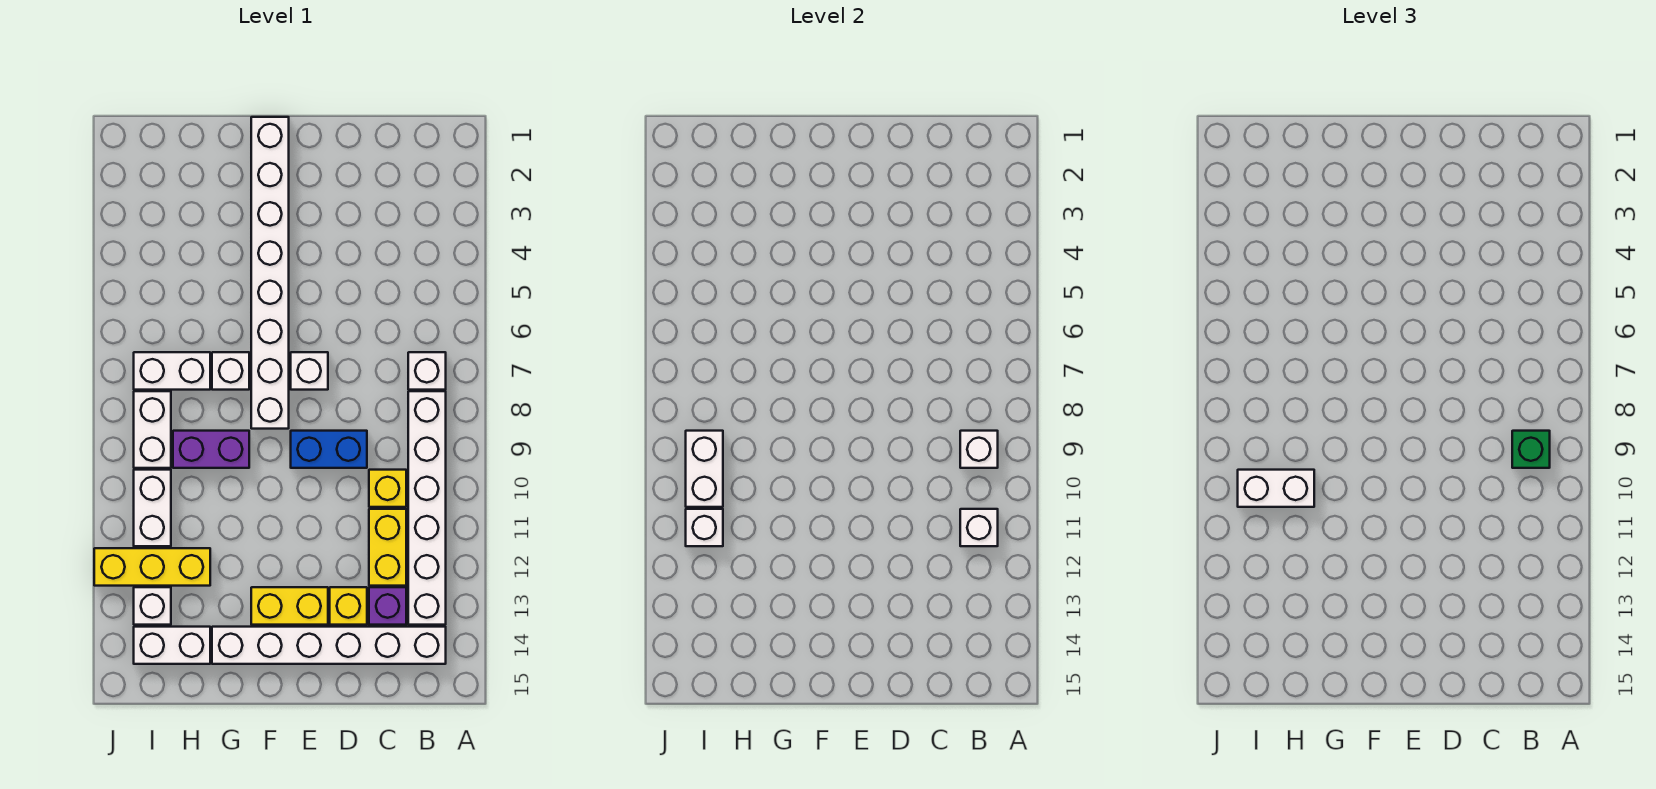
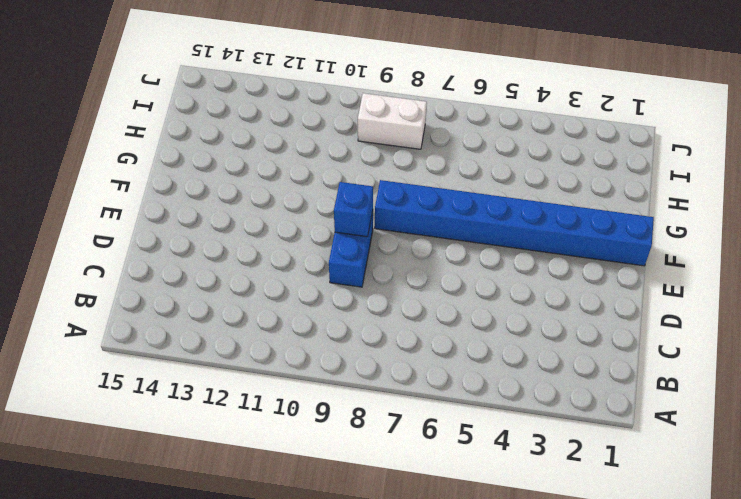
blue 1x1 brick [334,182,373,237] -> none
blue 1x8 brick [375,180,654,266] -> white 1x8 brick [251,117,289,429]
none -> white 1x1 brick [408,352,446,390]
none -> white 1x6 brick [408,391,446,625]
none -> white 1x6 brick [212,627,446,664]

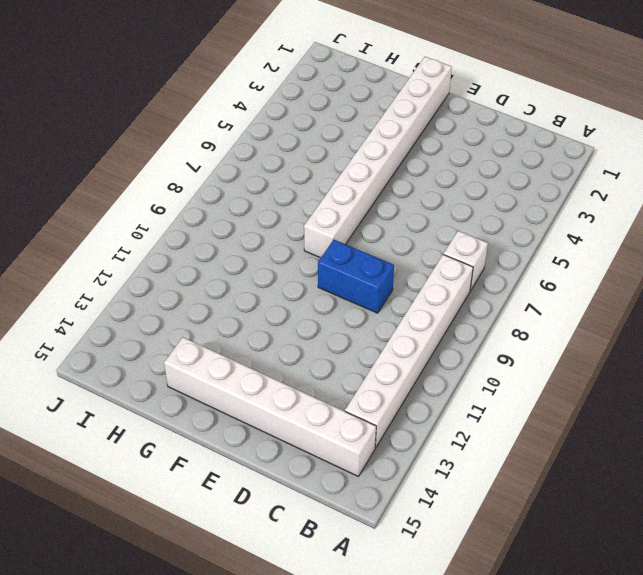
none -> yellow 1x1 brick [369,470,406,507]
none -> yellow 1x2 brick [369,509,406,586]
none -> purple 1x1 brick [369,587,406,625]

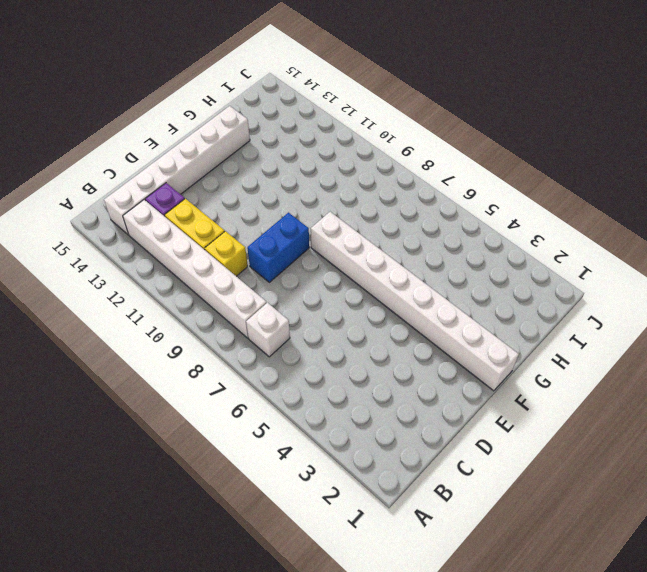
none -> yellow 1x1 brick [330,587,367,625]
none -> white 1x1 brick [291,352,328,390]
none -> yellow 1x2 brick [251,587,328,625]

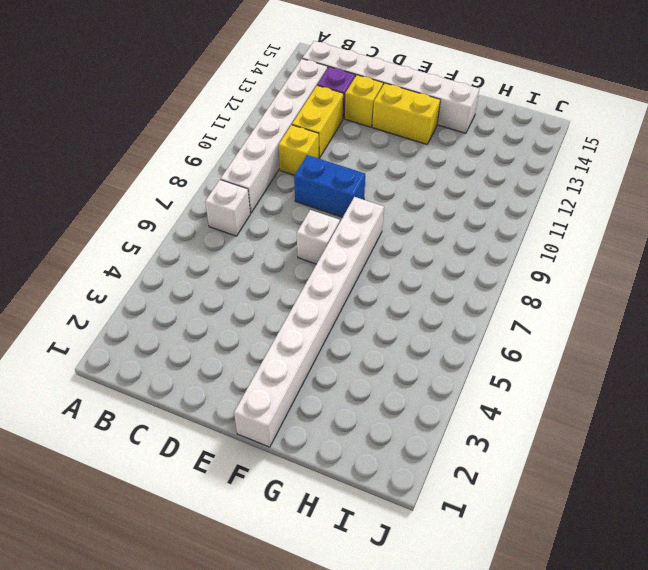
none -> white 1x1 brick [212,352,249,390]
none -> purple 1x2 brick [173,431,249,468]
none -> white 1x2 brick [134,352,210,390]

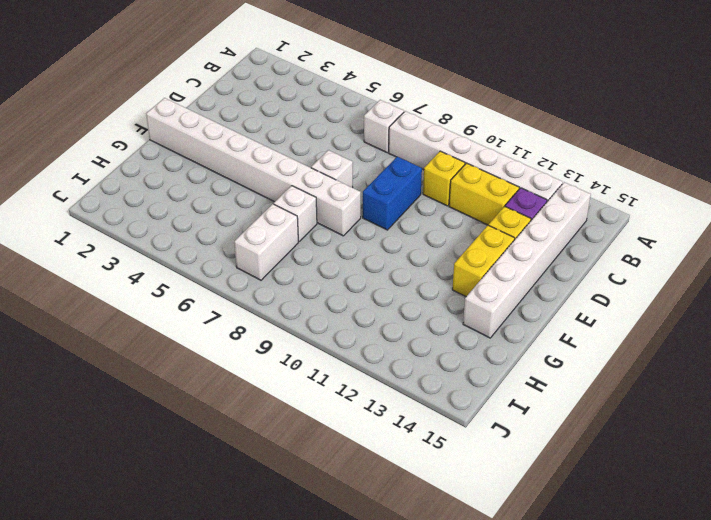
none -> purple 1x2 brick [173,431,249,468]
none -> yellow 1x3 brick [94,548,210,586]
none -> white 1x2 brick [134,627,210,664]

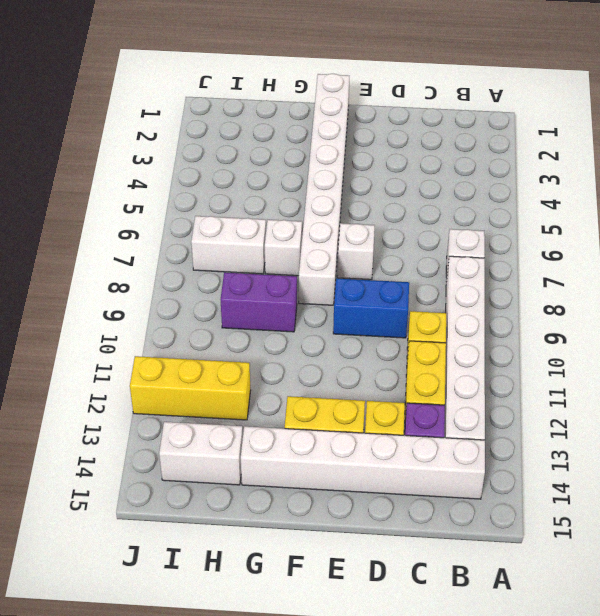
none -> white 1x2 brick [134,391,171,468]
none -> white 1x2 brick [134,470,171,546]
none -> white 1x1 brick [134,587,171,625]

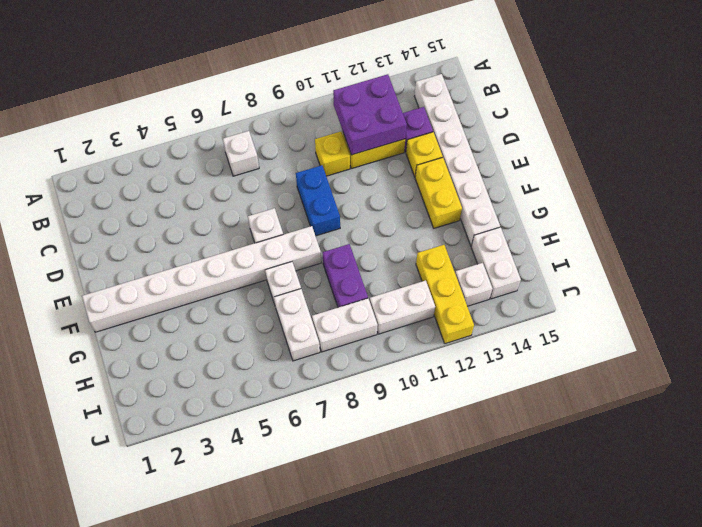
purple 2x2 brick [333,74,407,155] -> white 1x1 brick [960,509,998,546]
none -> white 1x6 brick [408,391,446,625]
none -> white 1x1 brick [960,431,998,468]
none -> white 1x2 brick [686,431,723,507]

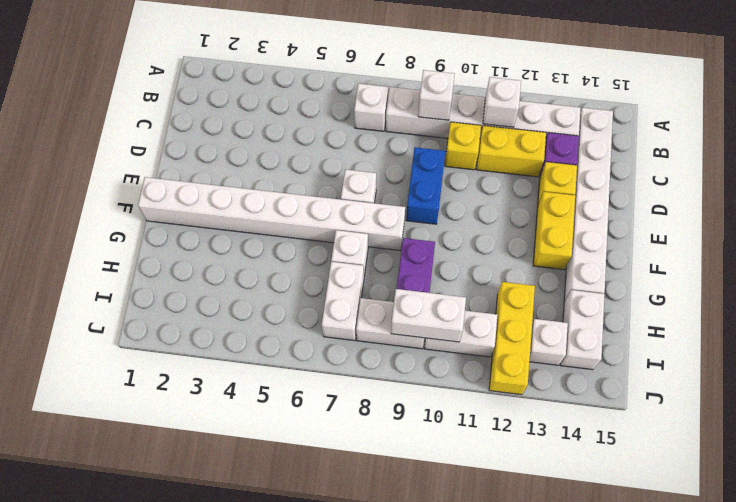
none -> white 1x1 brick [686,509,723,546]
none -> green 1x1 brick [1512,431,1550,468]
none -> white 1x2 brick [1238,470,1314,507]

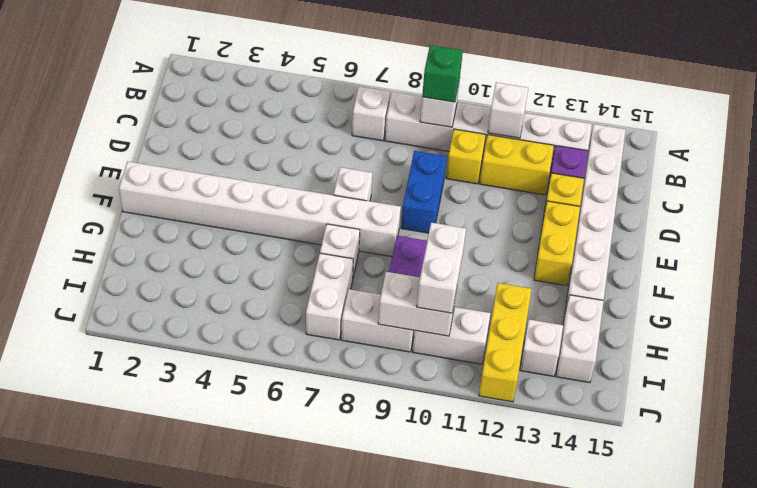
none -> white 1x1 brick [686,509,723,546]

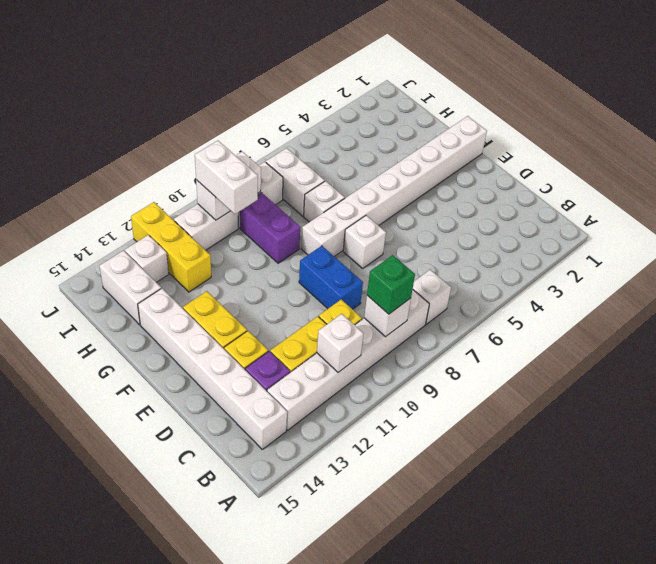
none -> white 1x1 brick [686,509,723,546]

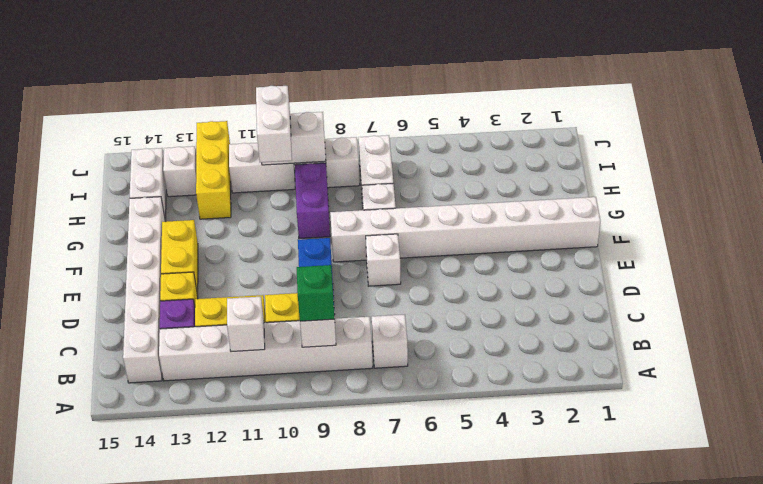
none -> white 1x1 brick [686,509,723,546]

